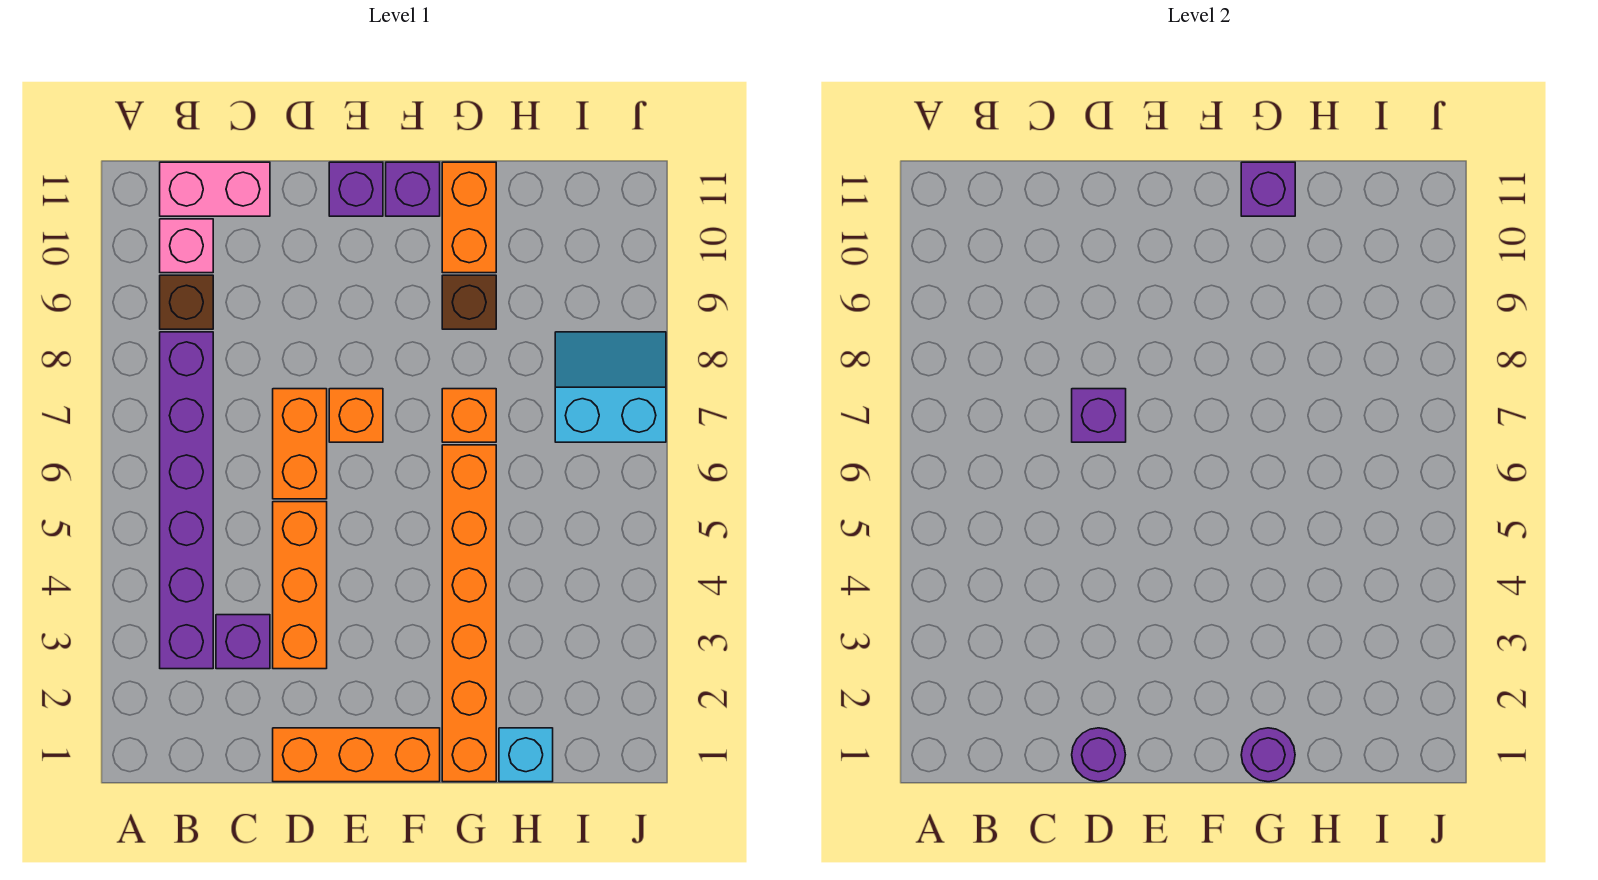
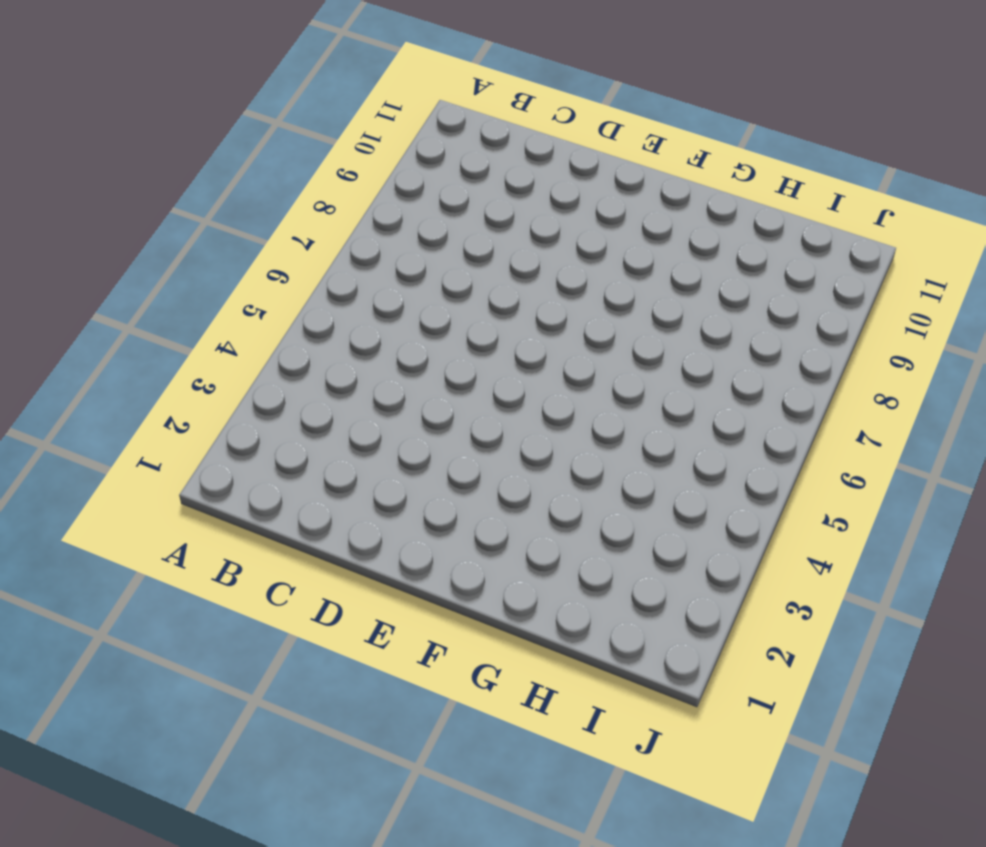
none -> purple 1x6 brick [160,332,213,669]
none -> brown 1x1 brick [160,275,213,329]
none -> pink 1x1 brick [160,219,213,273]

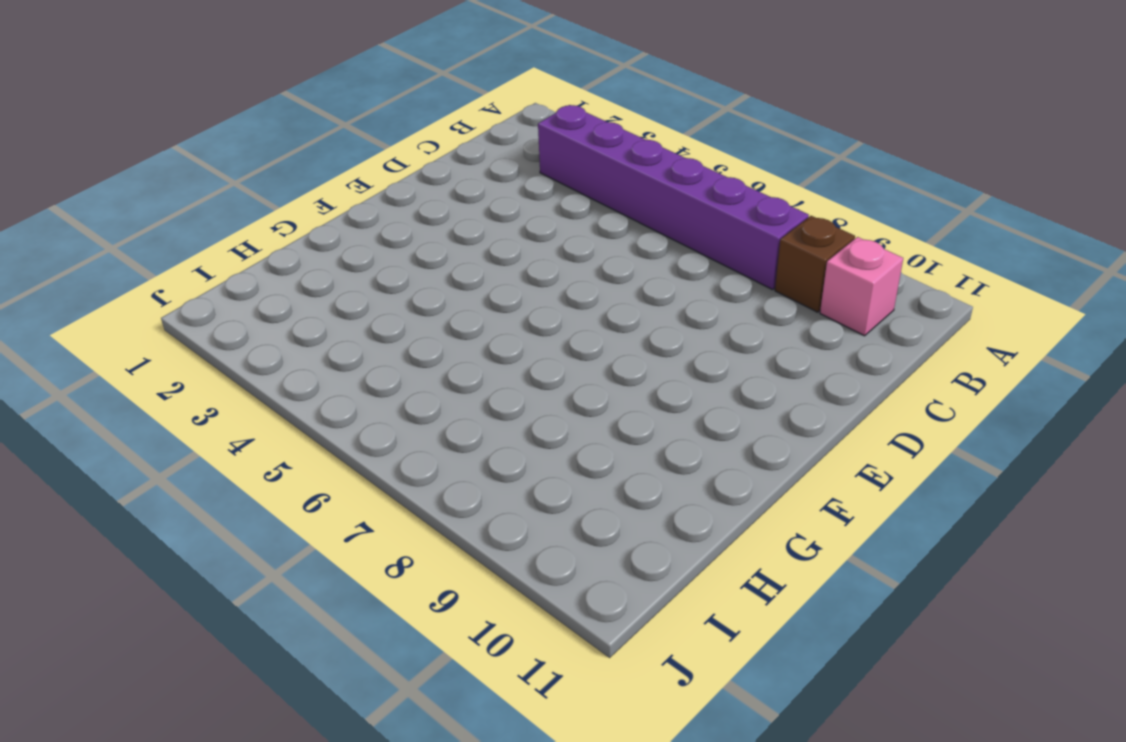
none -> pink 1x2 brick [160,162,270,216]
none -> purple 1x1 brick [216,615,270,669]
none -> orange 1x3 brick [273,728,440,782]

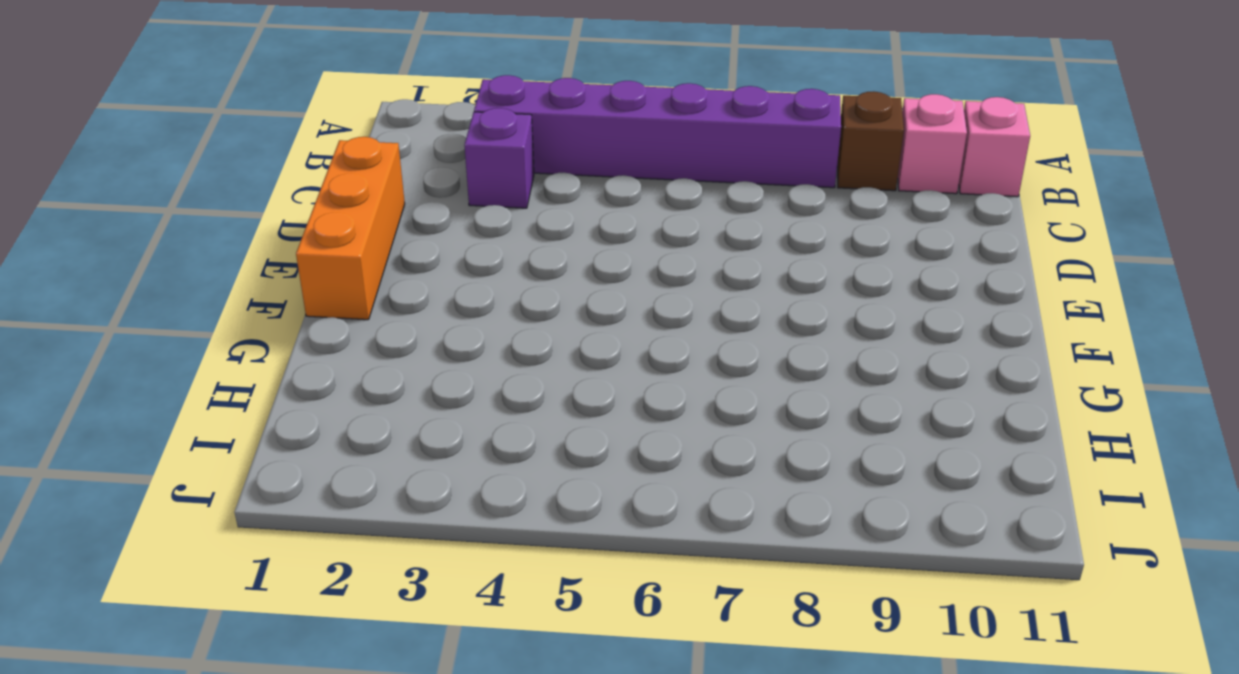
pink 1x1 brick [959,97,1030,197] -> pink 1x2 brick [160,162,270,216]
none -> orange 1x3 brick [273,502,327,669]
none -> orange 1x2 brick [273,389,327,499]
none -> orange 1x1 brick [329,389,383,442]

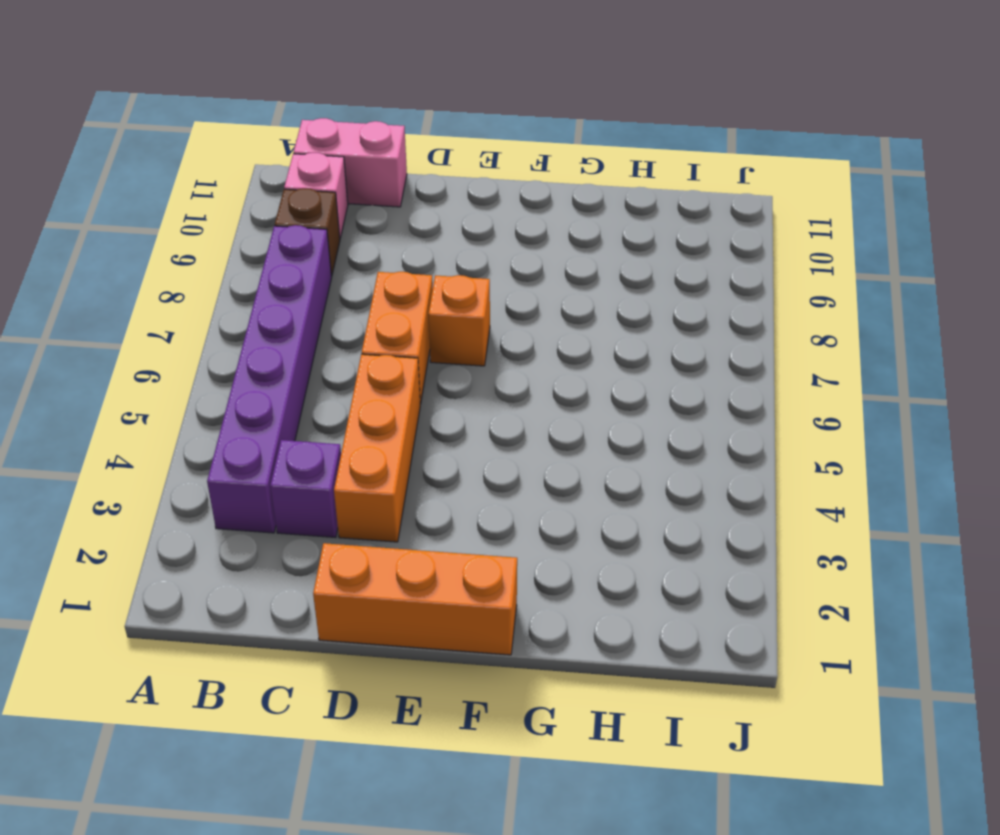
none -> purple 1x1 brick [329,162,383,216]
none -> purple 1x1 brick [386,162,440,216]
none -> orange 1x6 brick [442,445,496,782]

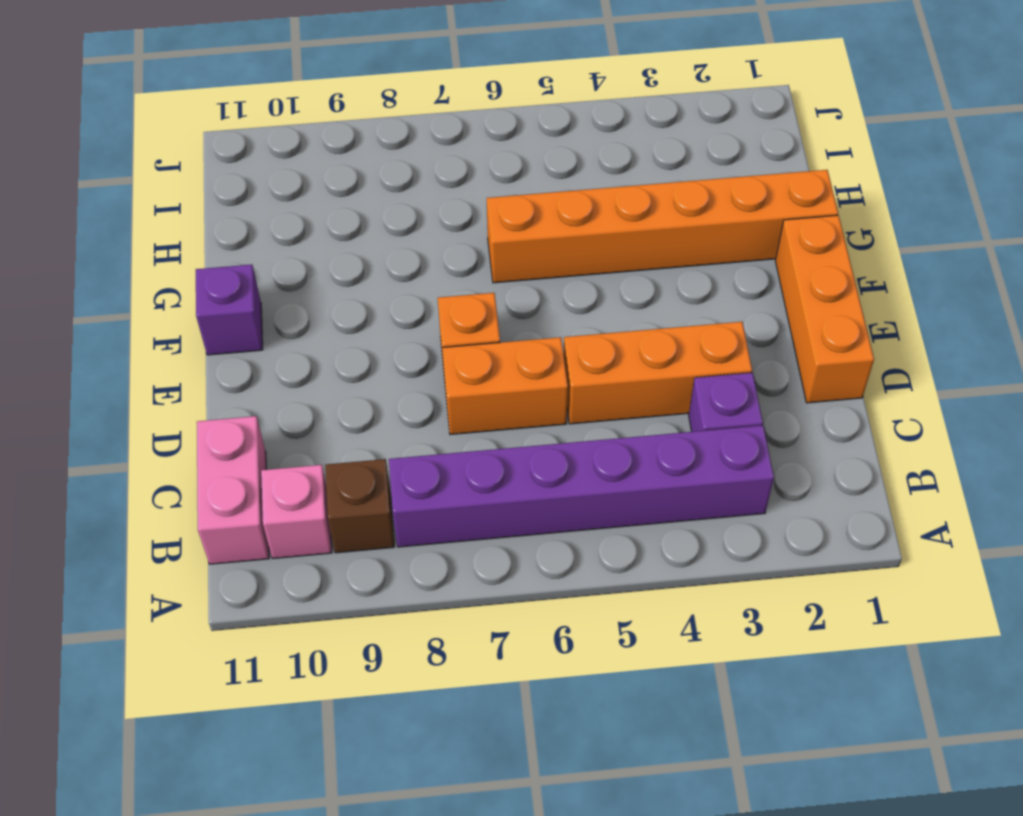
none -> purple 1x1 brick [329,162,383,216]
none -> orange 1x1 brick [442,389,496,442]
none -> brown 1x1 brick [442,275,496,329]

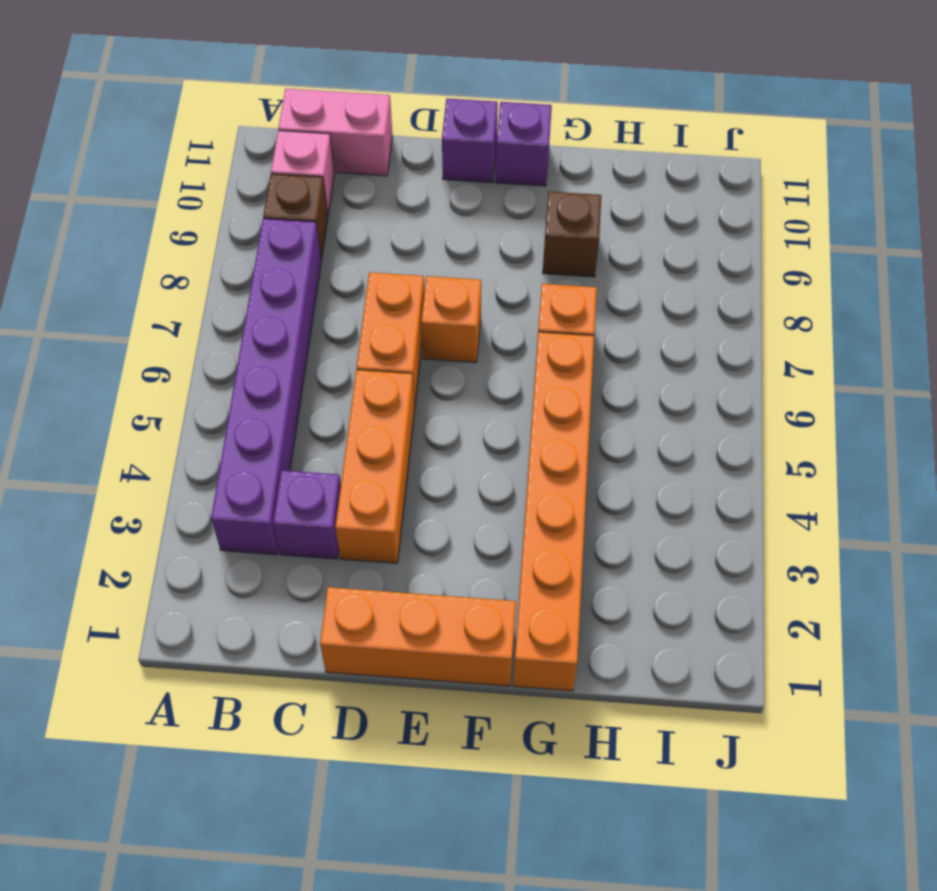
none -> orange 1x2 brick [442,162,496,273]
none -> cyan 1x1 brick [499,728,553,782]
none -> cyan 2x2 slope [555,332,666,442]

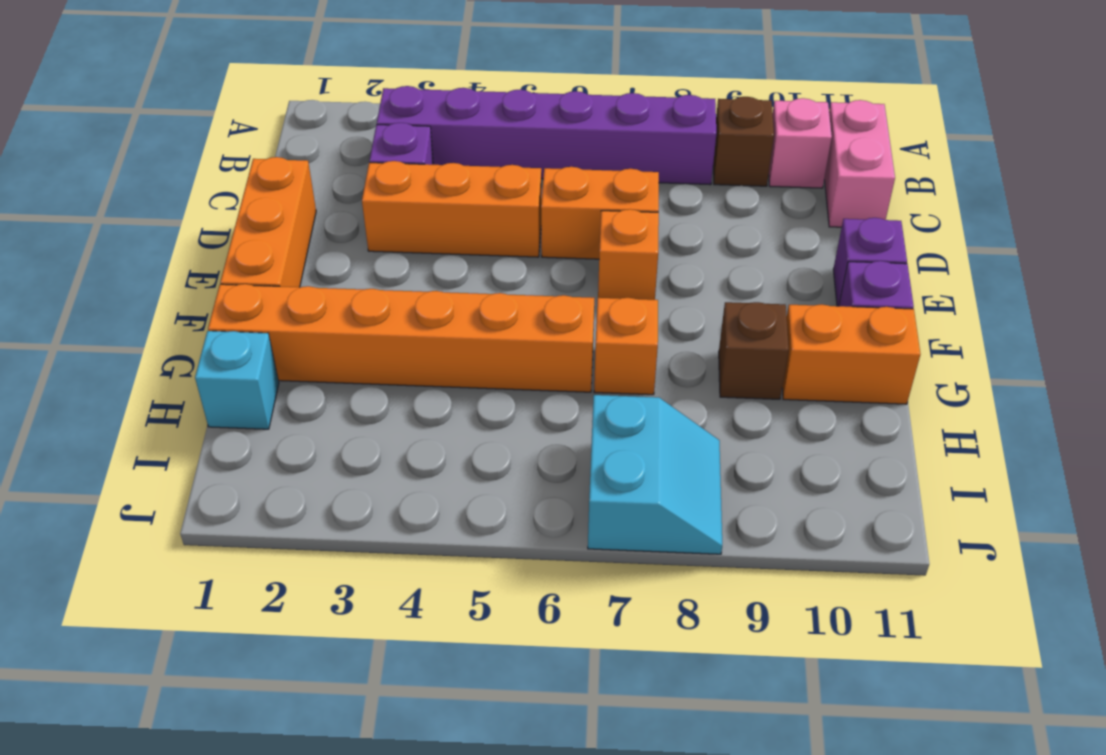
none -> purple 1x1 round brick [1072,728,1125,782]
none -> purple 1x1 brick [1072,389,1126,442]
none -> purple 1x1 round brick [1241,728,1295,782]

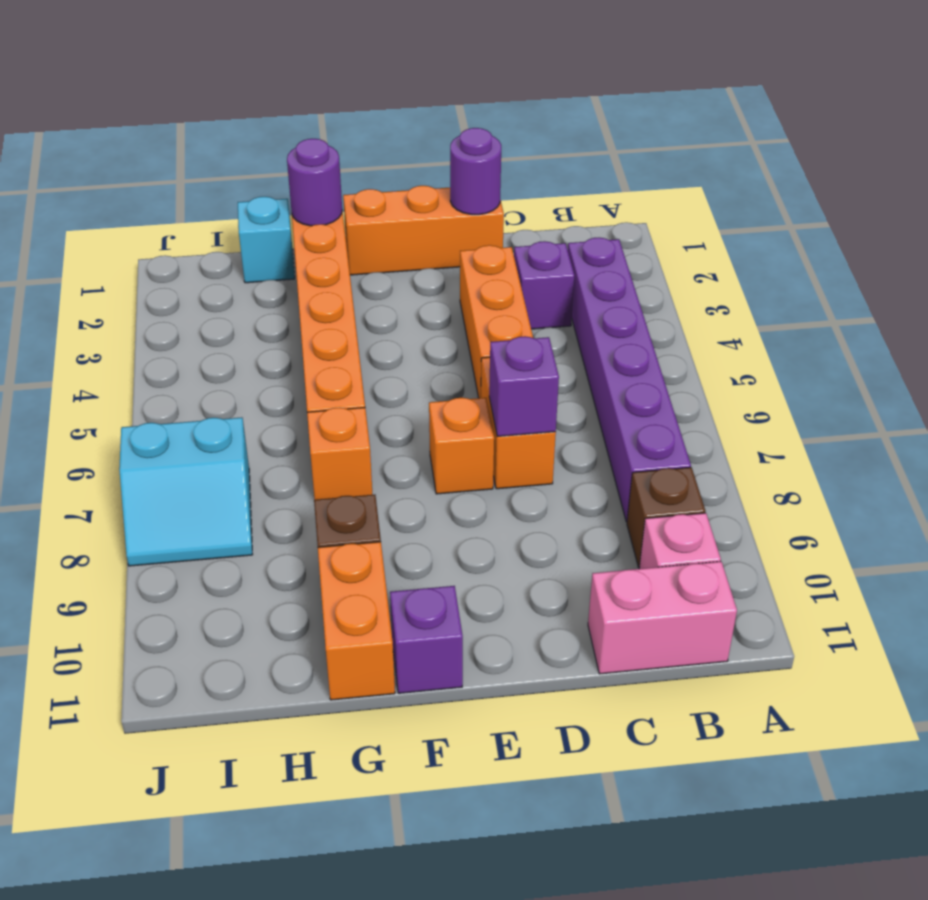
none -> purple 1x1 brick [329,162,383,216]
none -> purple 1x1 brick [1241,162,1295,216]

